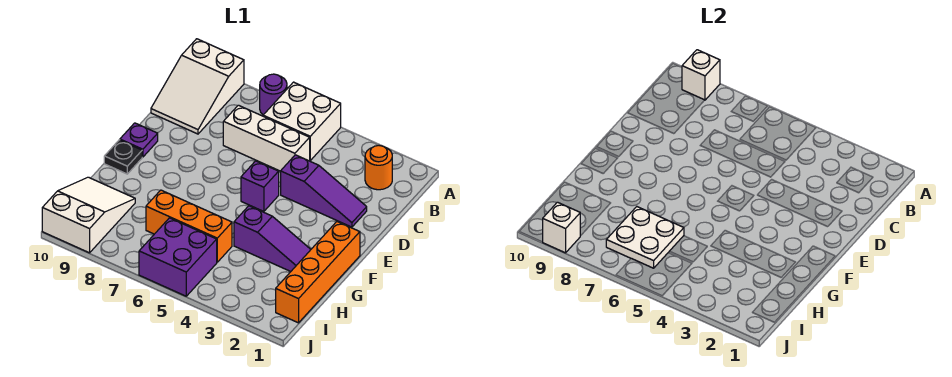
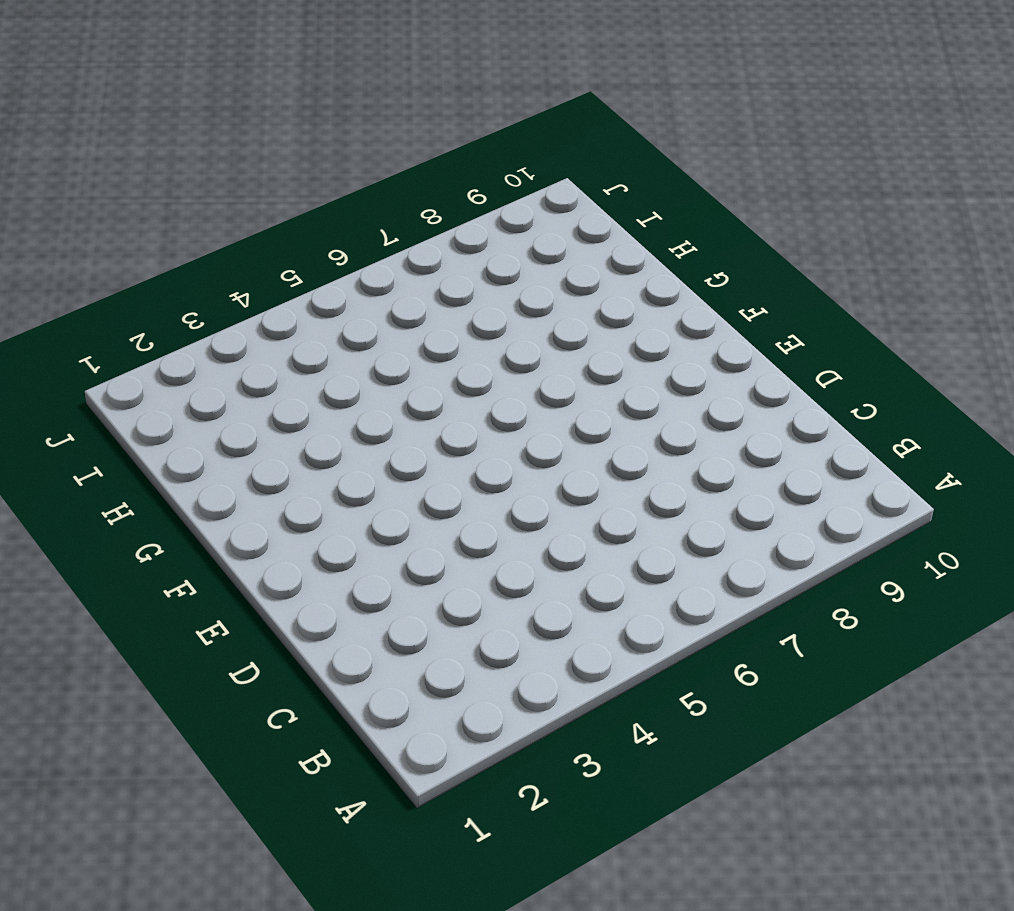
none -> white 2x2 brick [263,82,341,160]
none -> purple 1x1 round brick [260,74,287,115]
none -> white 2x3 slope [151,39,244,134]

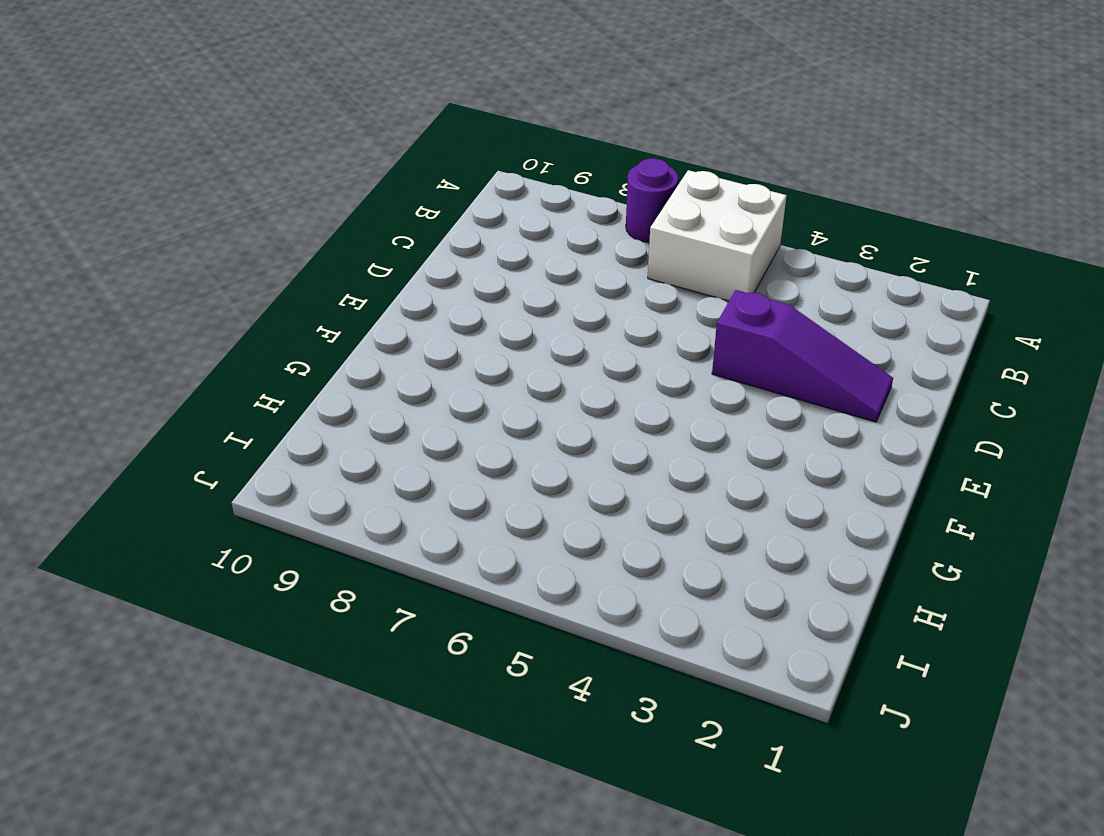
none -> white 2x3 slope [151,39,244,134]
none -> orange 1x1 round brick [365,146,392,190]
none -> white 1x3 brick [223,105,310,171]

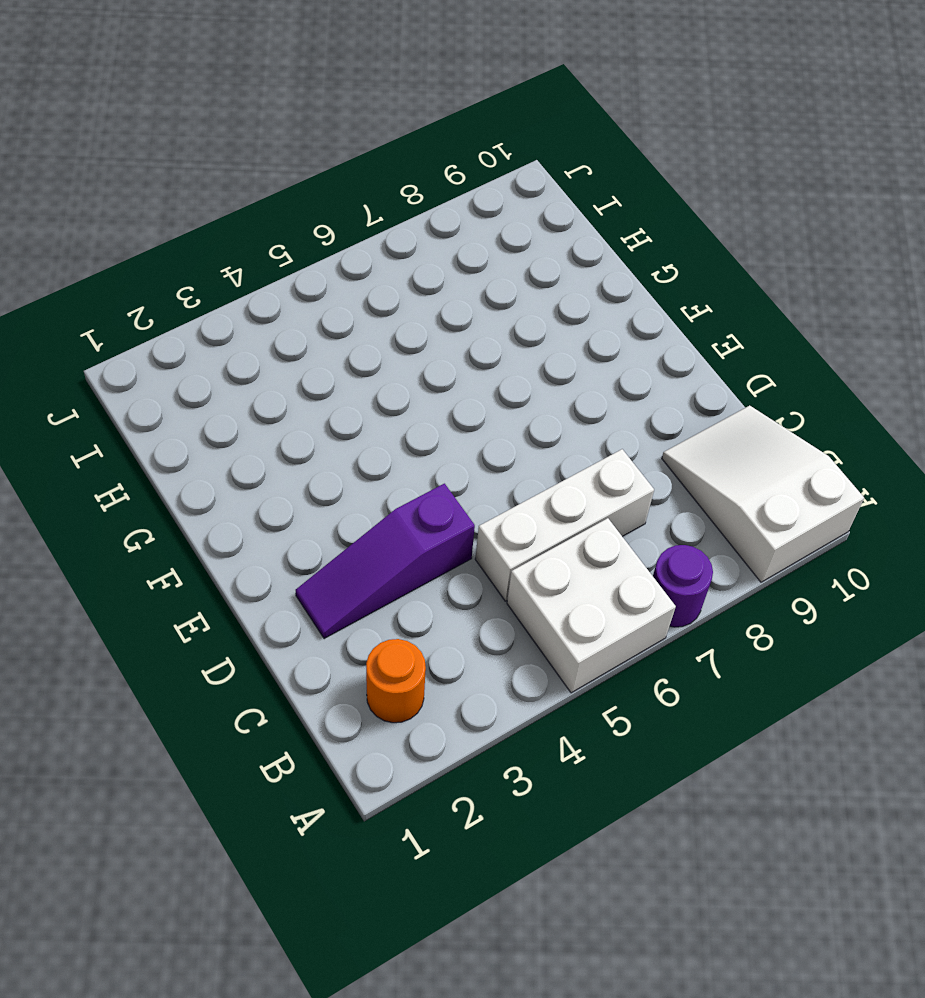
none -> purple 1x1 brick [241,161,279,212]
none -> purple 1x1 plate [120,123,158,157]
none -> orange 1x4 brick [276,222,360,323]

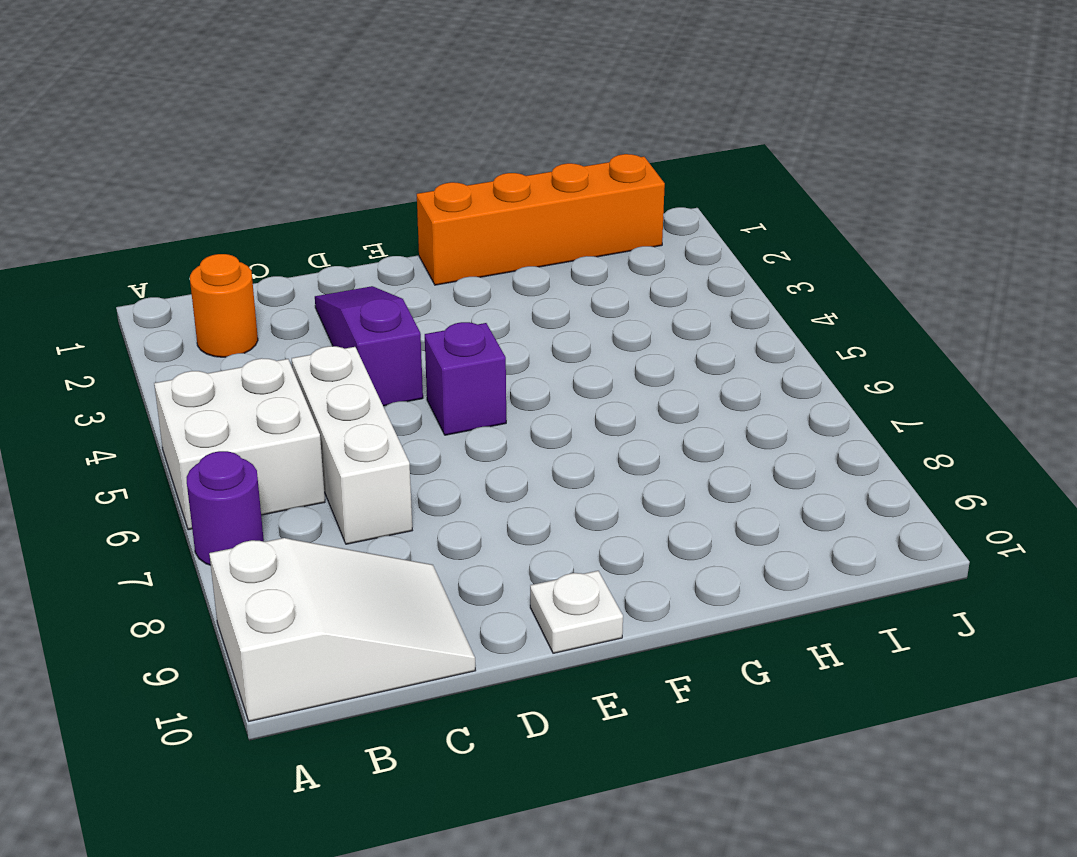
white 1x1 plate [530,571,623,653] -> purple 1x1 plate [120,123,158,157]
none -> black 1x1 plate [104,140,142,174]
none -> purple 1x3 slope [234,206,311,272]
none -> orange 1x3 brick [146,190,232,262]

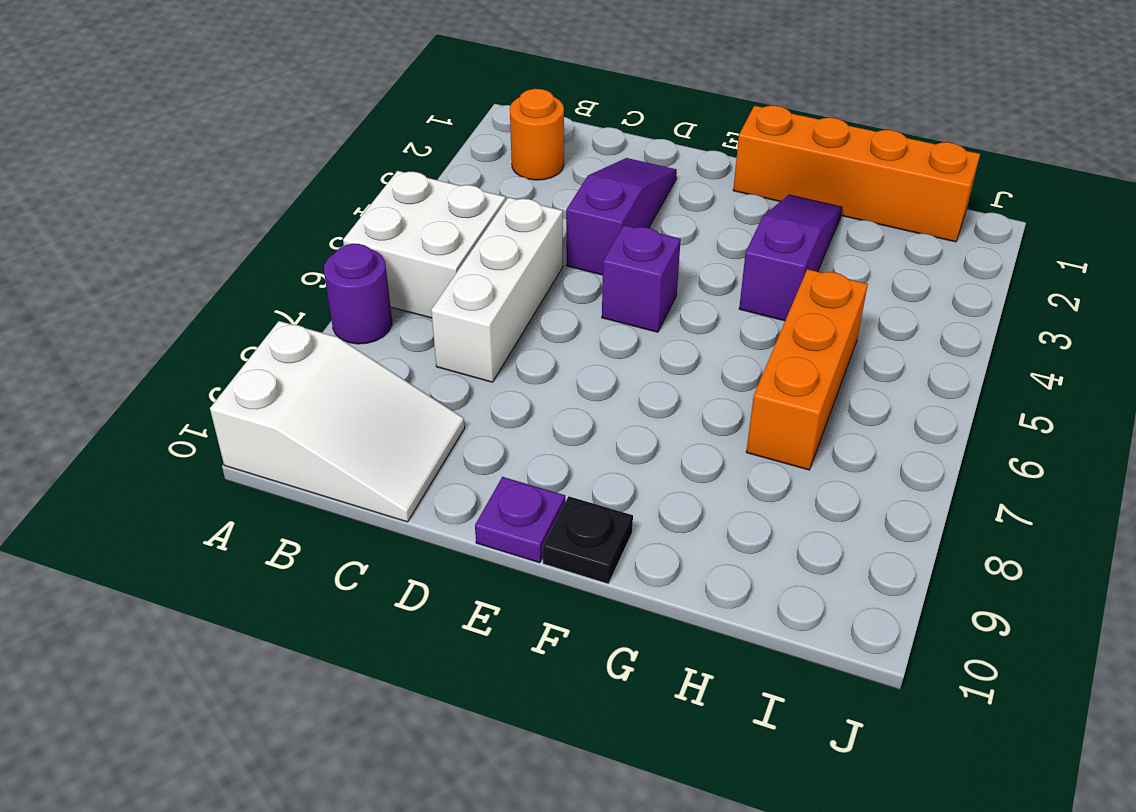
none -> white 2x3 slope [42,177,135,253]
none -> purple 2x2 brick [139,218,217,296]
none -> white 1x1 brick [682,50,720,100]

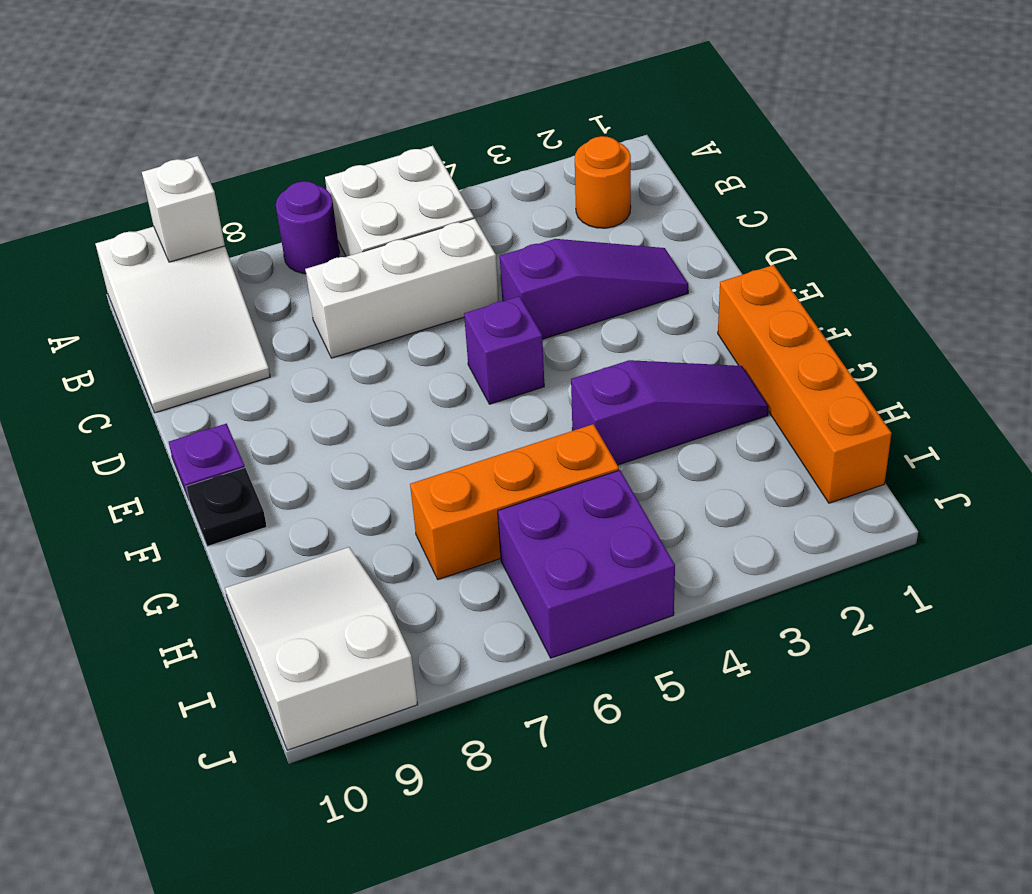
none -> white 2x2 plate [606,207,684,268]
none -> white 1x1 brick [543,202,580,253]

